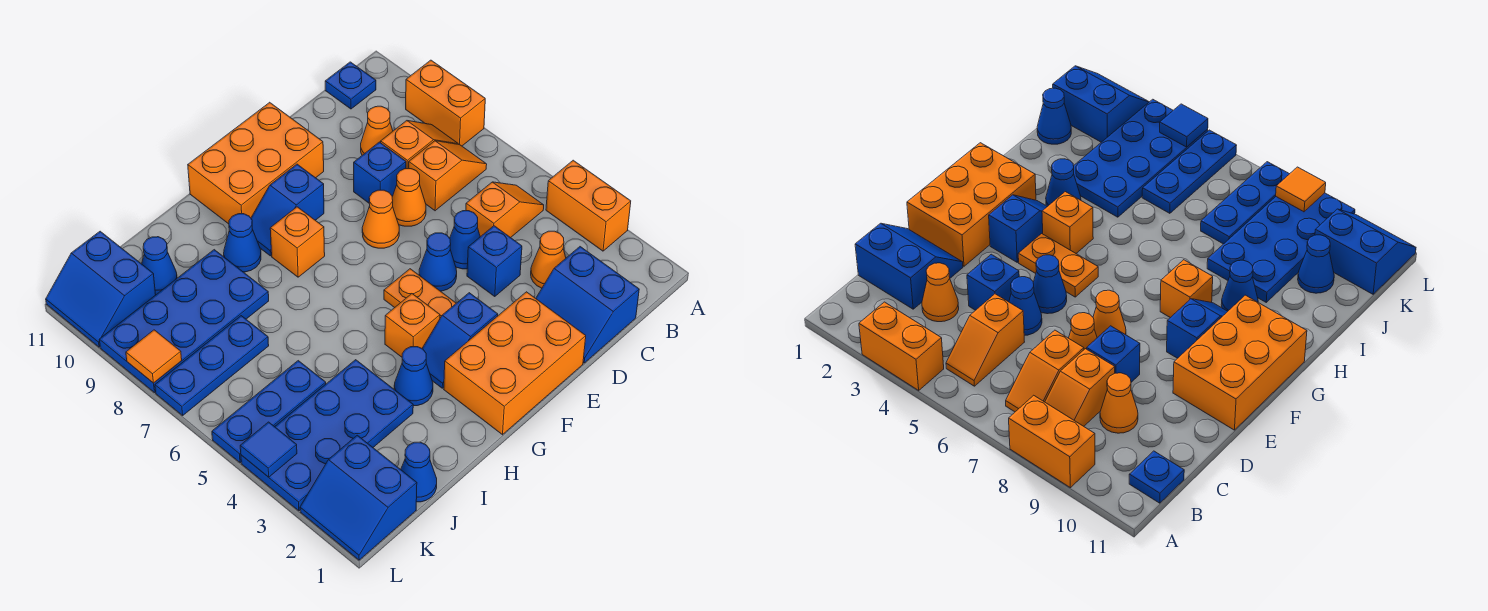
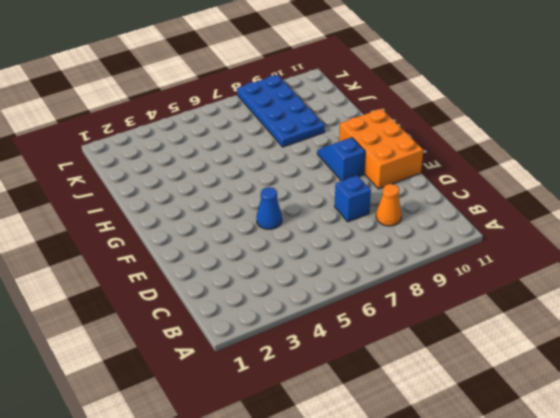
none -> orange 1x2 brick [546,160,631,251]
none -> orange 1x2 brick [406,60,485,146]
none -> orange 1x2 slope [466,182,544,238]
none -> orange 1x2 slope [409,141,487,211]

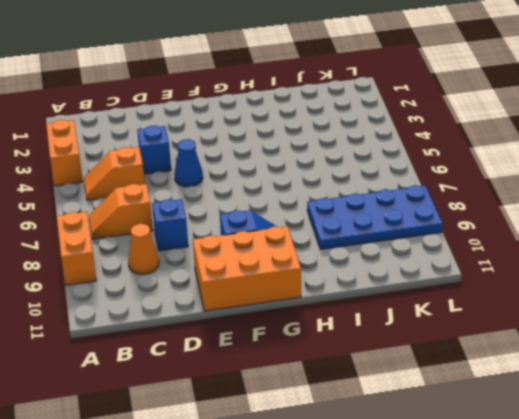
none -> orange 1x2 slope [381,121,458,169]
none -> blue 1x1 plate [325,62,376,109]
none -> blue 2x2 slope [536,247,639,363]
none -> orange 1x1 cone [531,231,566,288]

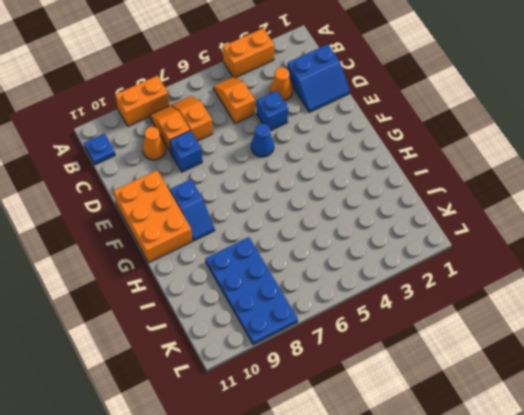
none -> blue 1x1 cone [450,211,480,269]
none -> orange 1x1 cone [392,169,426,226]
none -> orange 2x3 brick [444,292,586,435]
none -> orange 1x1 cone [362,190,399,248]

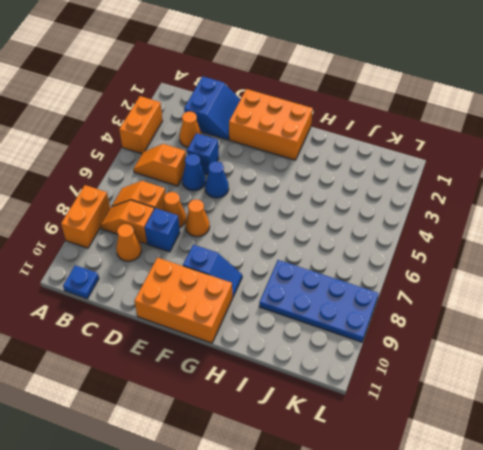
none -> blue 1x2 slope [422,293,498,388]
none -> orange 1x2 plate [384,269,456,318]
none -> orange 1x1 brick [385,294,440,357]
none -> orange 1x1 brick [270,207,325,277]

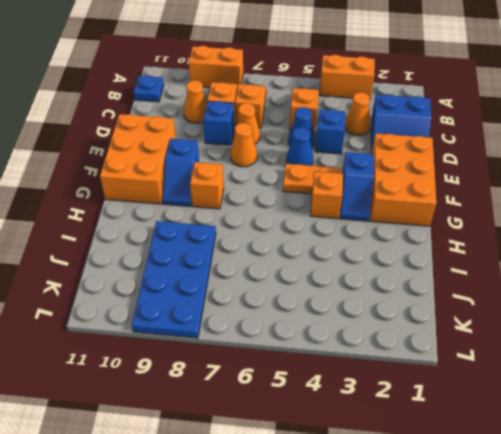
none -> blue 1x1 cone [394,347,433,406]
none -> blue 1x1 cone [224,214,261,272]
none -> blue 2x4 plate [241,360,413,511]
none -> blue 1x1 cone [401,442,437,502]

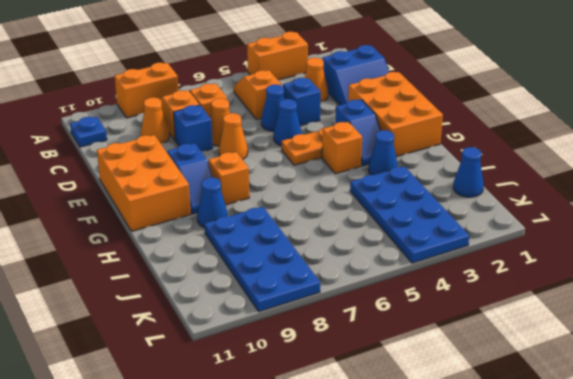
none -> blue 1x3 plate [212,361,326,463]
none -> blue 1x3 plate [155,316,269,415]
none -> blue 1x1 cone [142,237,177,294]
none -> blue 2x2 slope [300,435,417,560]

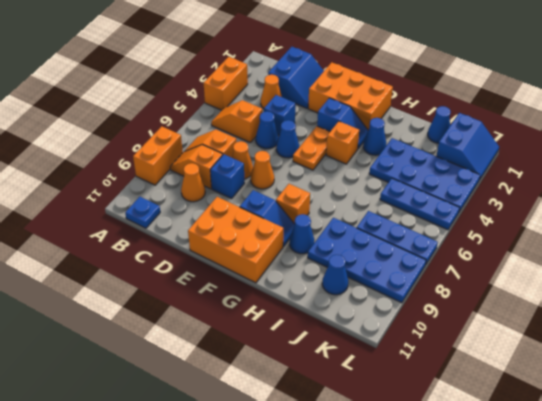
none -> blue 2x2 slope [46,231,156,347]
none -> blue 1x1 tile [240,422,297,477]
none -> orange 1x1 tile [126,330,182,383]

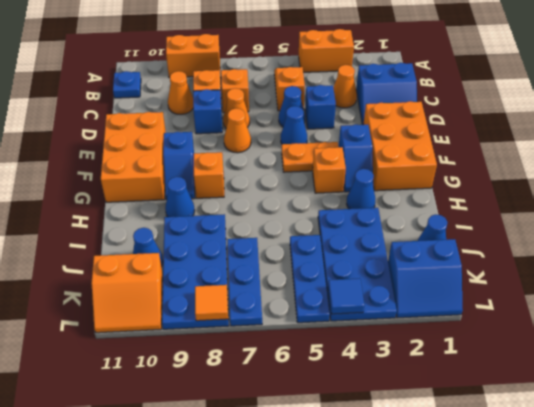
orange 2x2 slope [91,253,163,333] -> blue 2x2 slope [46,231,156,347]

